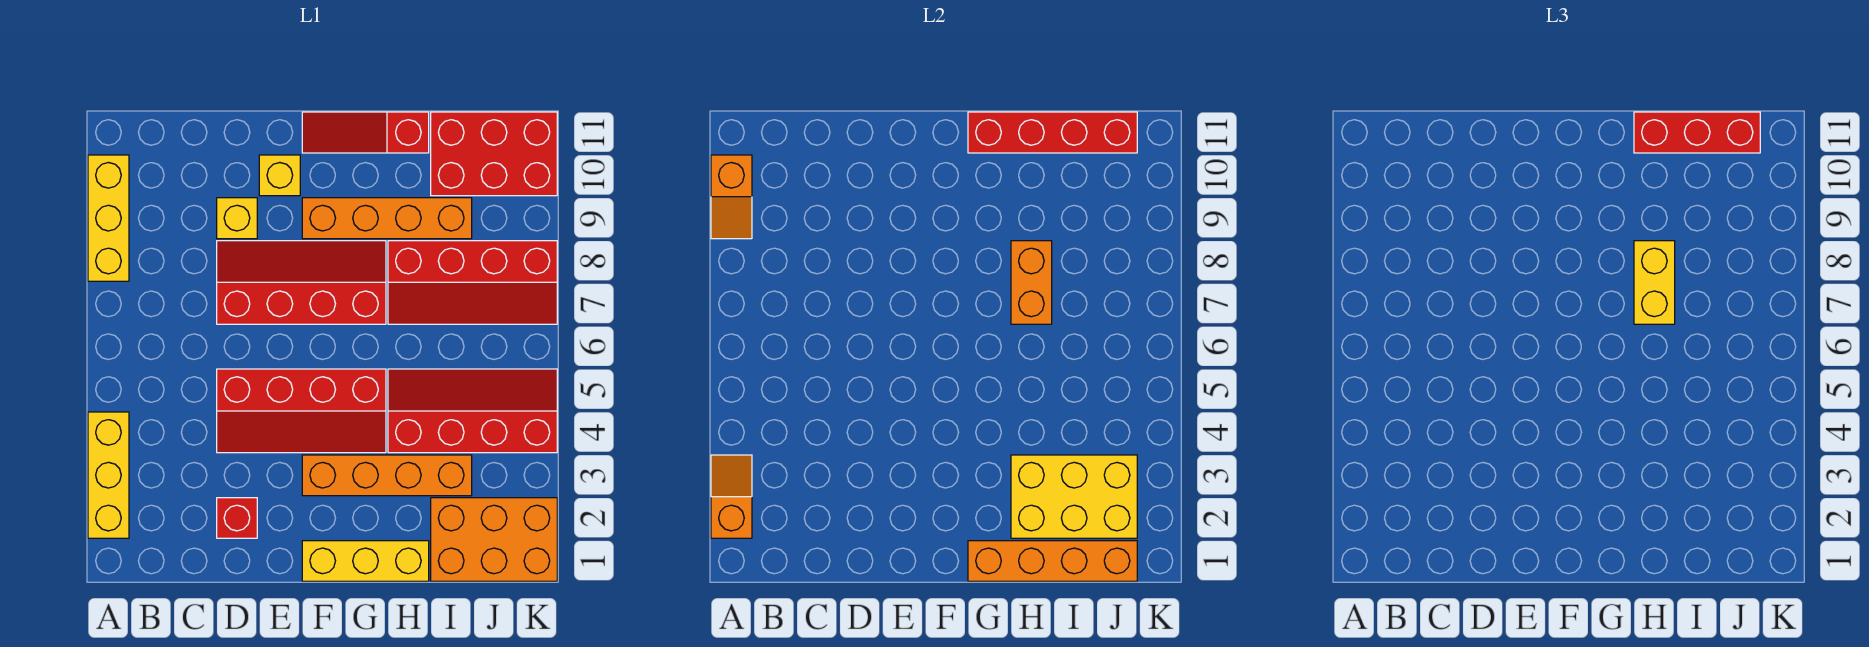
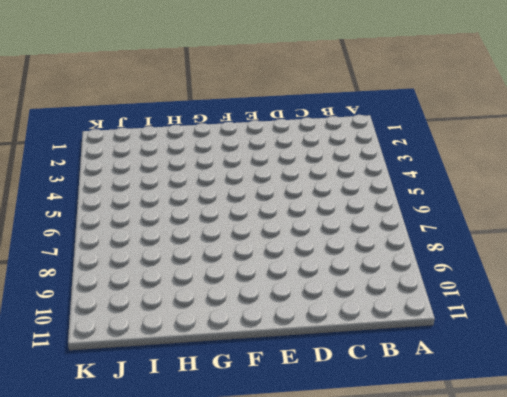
none -> yellow 1x3 brick [88,412,129,538]
none -> yellow 1x3 brick [88,155,129,281]
none -> red 1x1 brick [217,498,257,538]

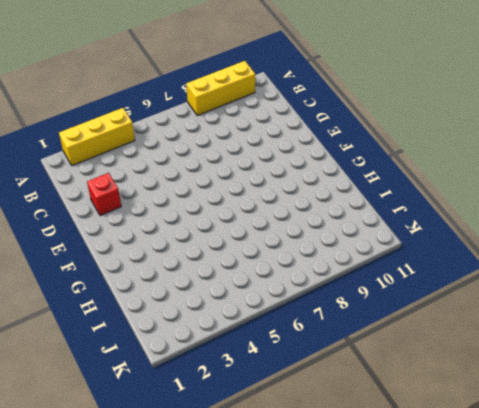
none -> red 2x4 slope [217,369,386,453]
none -> red 2x4 slope [217,241,386,324]
none -> yellow 1x1 brick [217,198,257,239]

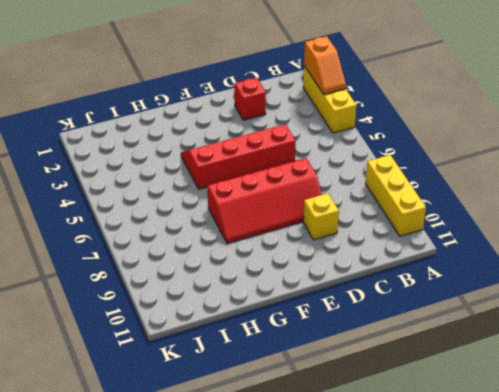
none -> yellow 1x1 brick [259,155,300,196]
none -> yellow 1x3 brick [302,541,429,581]
none -> orange 1x4 brick [302,455,472,496]

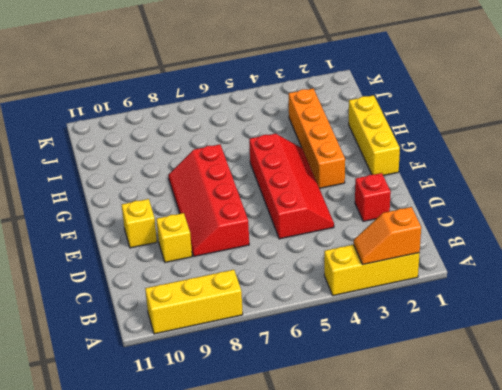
none -> orange 1x4 brick [302,198,472,239]
none -> red 1x3 slope [302,112,429,153]
none -> red 2x4 slope [388,369,557,453]

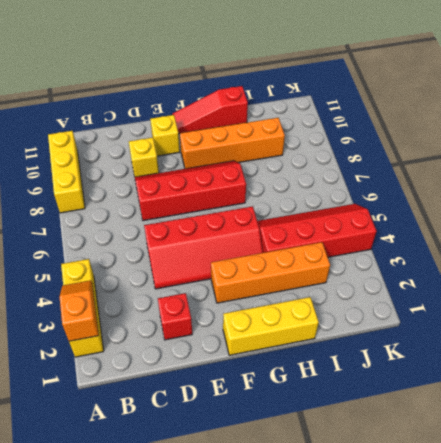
none -> red 2x4 slope [388,241,557,324]
none -> orange 2x3 brick [431,498,557,581]
none -> red 2x3 brick [431,112,557,196]

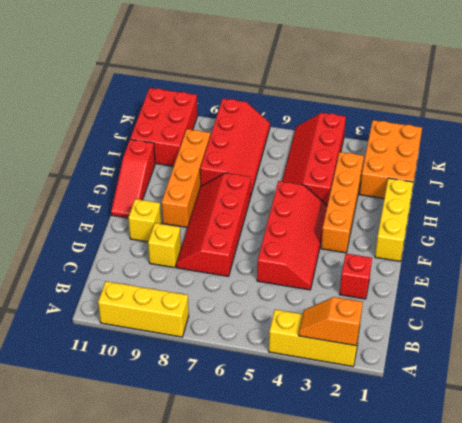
none -> orange 1x2 slope [711,155,752,239]
none -> orange 1x4 brick [968,541,1137,581]
none -> red 1x4 brick [968,112,1137,153]

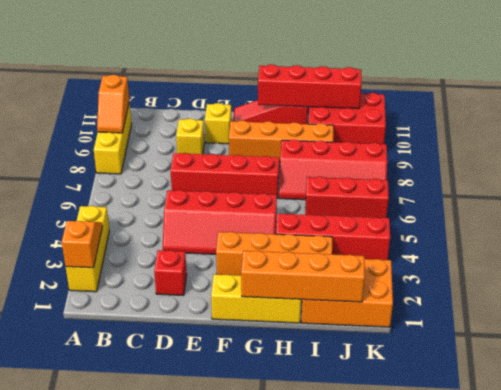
red 1x3 brick [305,177,389,218] -> red 1x3 brick moved to [1634,112,1760,153]
none -> yellow 2x3 brick [1011,455,1137,538]
none -> orange 1x2 brick [1011,241,1052,324]
none -> yellow 1x2 brick [1634,241,1675,324]

